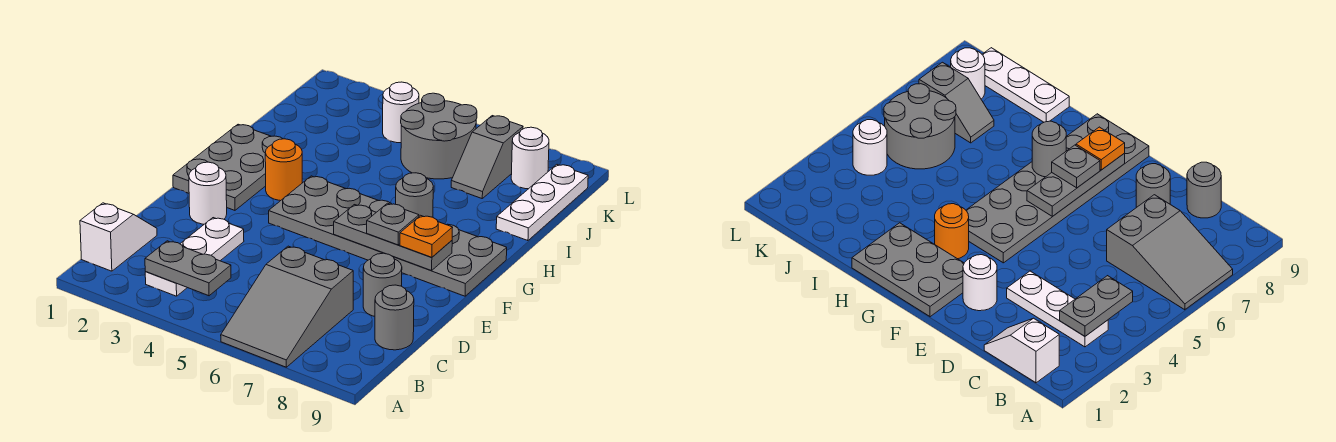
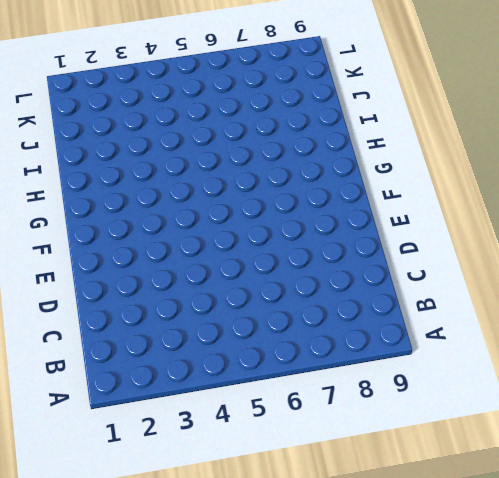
none -> grey 2x3 slope [221,246,353,367]
none -> white 1x2 slope [80,203,157,271]
none -> white 1x3 plate [145,218,244,296]

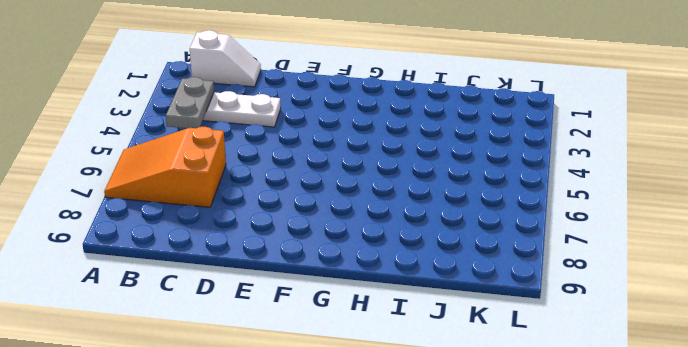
orange 2x3 slope [104,127,226,207] -> grey 2x3 slope [221,246,353,367]
none -> grey 1x1 round brick [375,285,414,350]
none -> grey 1x1 round brick [363,253,402,316]
none -> white 1x1 round brick [189,162,227,224]

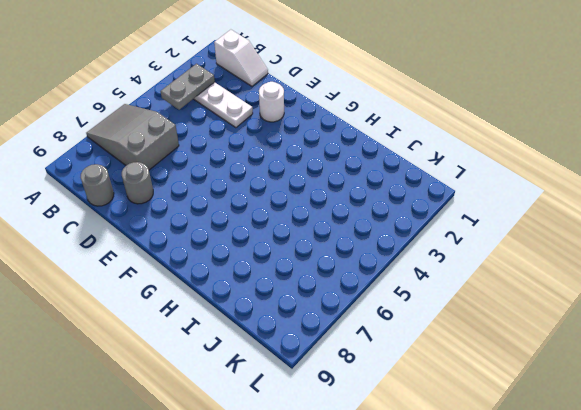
none -> grey 2x3 plate [173,124,283,210]
none -> grey 2x6 plate [269,176,507,296]
none -> orange 1x1 round brick [265,139,302,201]

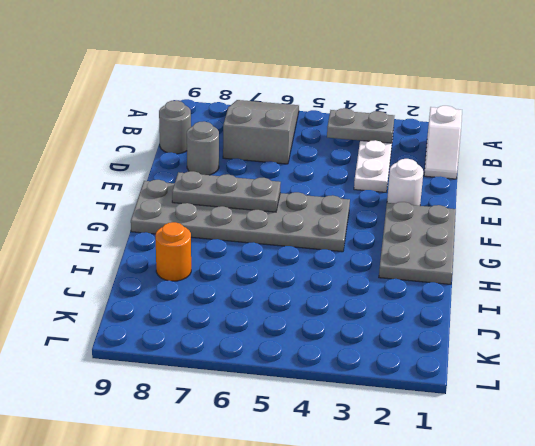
orange 1x1 round brick [156,222,191,281] -> orange 1x1 round brick moved to [265,139,302,201]
none -> white 1x3 plate [496,165,588,241]
none -> grey 2x2 round brick [401,93,477,179]
none -> grey 1x2 slope [451,116,523,198]

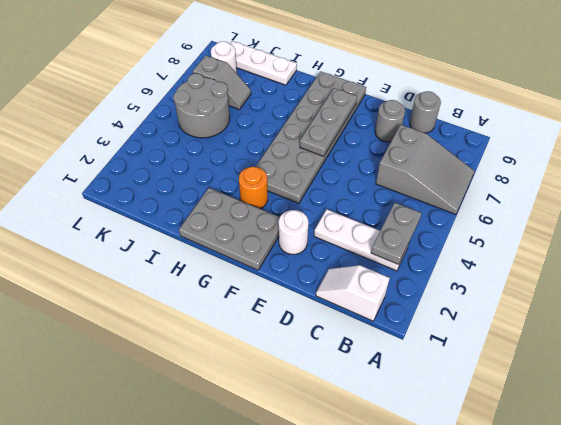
none -> white 1x1 round brick [383,82,419,143]
none -> grey 1x1 round brick [396,173,433,217]
none -> grey 1x1 plate [367,203,419,245]

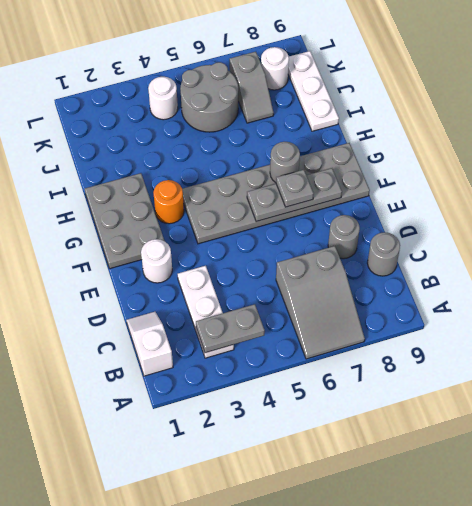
none -> orange 1x1 plate [400,215,453,257]

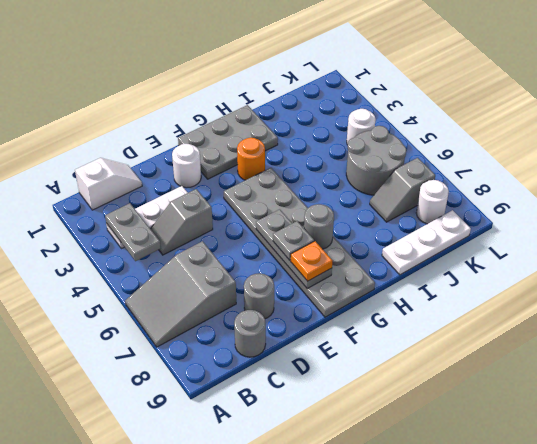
grey 1x2 slope [151,189,213,255] -> none

